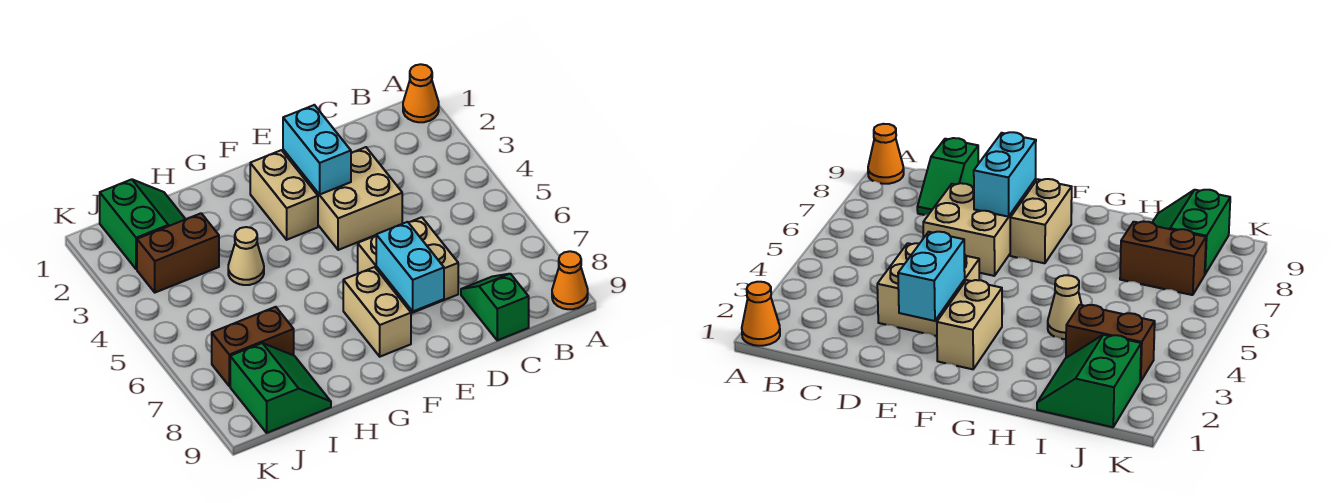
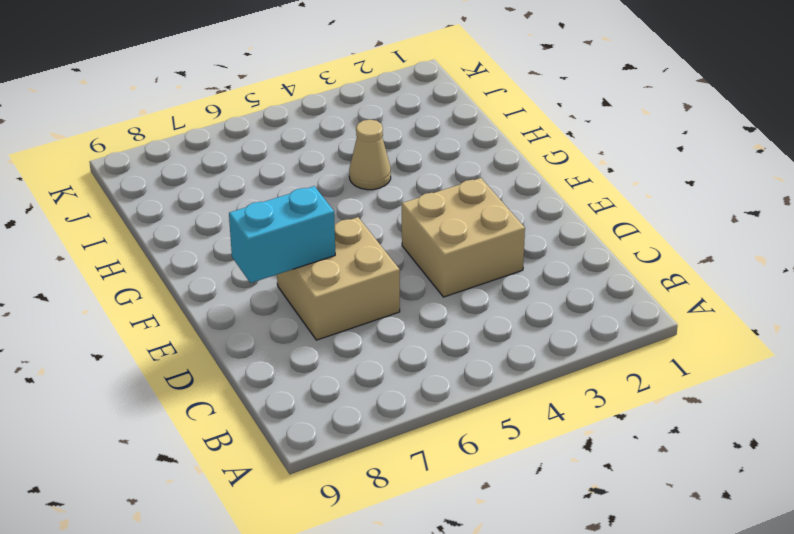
none -> orange 1x1 cone [403,64,439,122]
none -> orange 1x1 cone [552,251,588,309]
none -> green 1x2 slope [461,274,529,340]

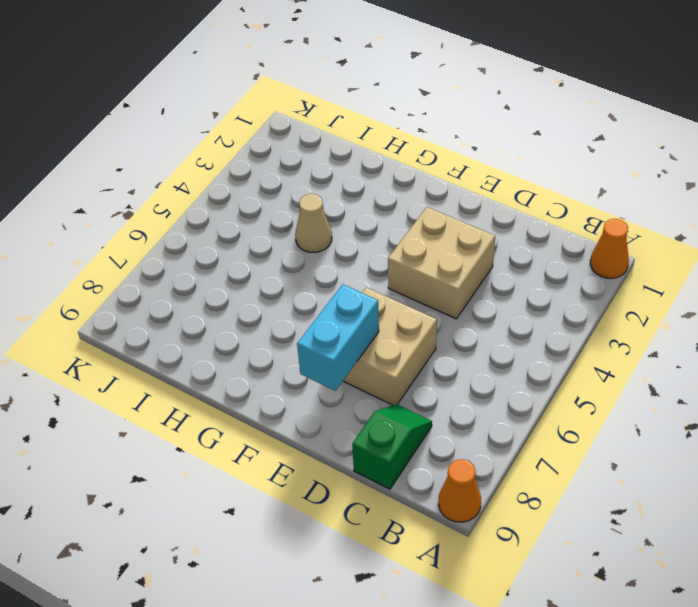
none -> tan 1x2 brick [250,150,318,240]
none -> tan 1x2 brick [343,267,411,357]
none -> green 2x2 slope [100,179,185,269]

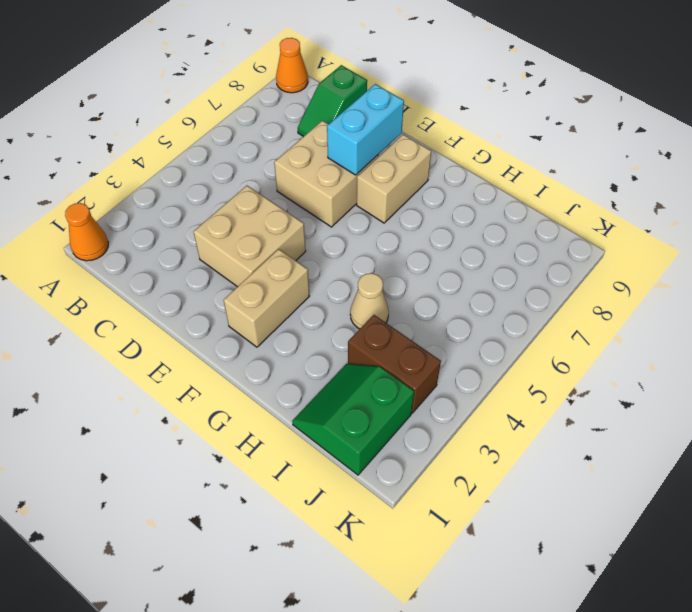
none -> brown 1x2 brick [212,307,294,386]
none -> green 2x2 slope [230,343,331,433]
none -> cyan 1x2 brick [283,105,351,195]

